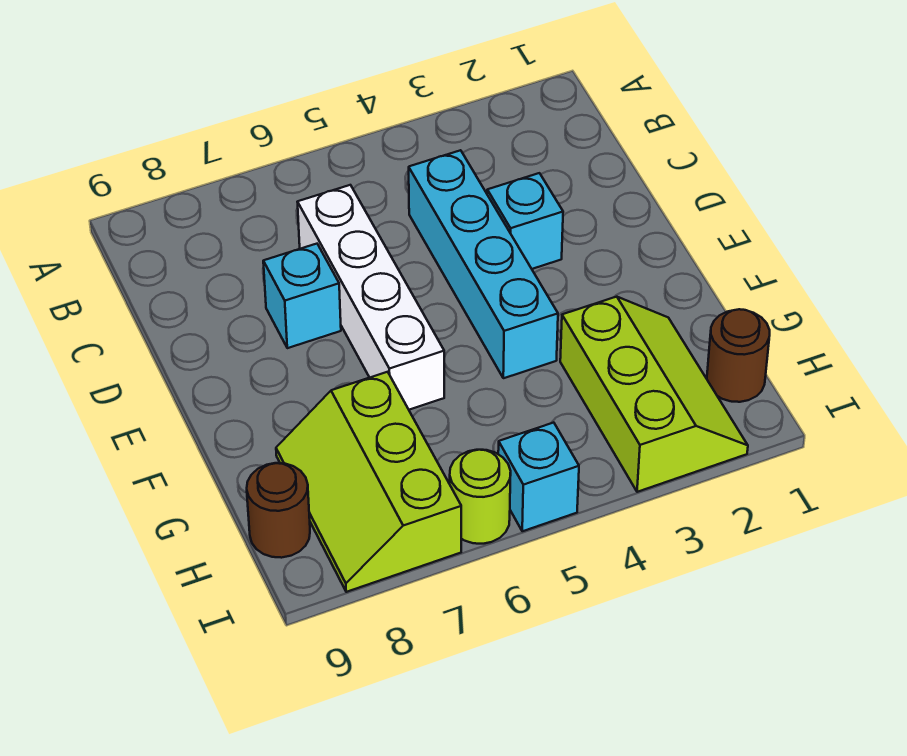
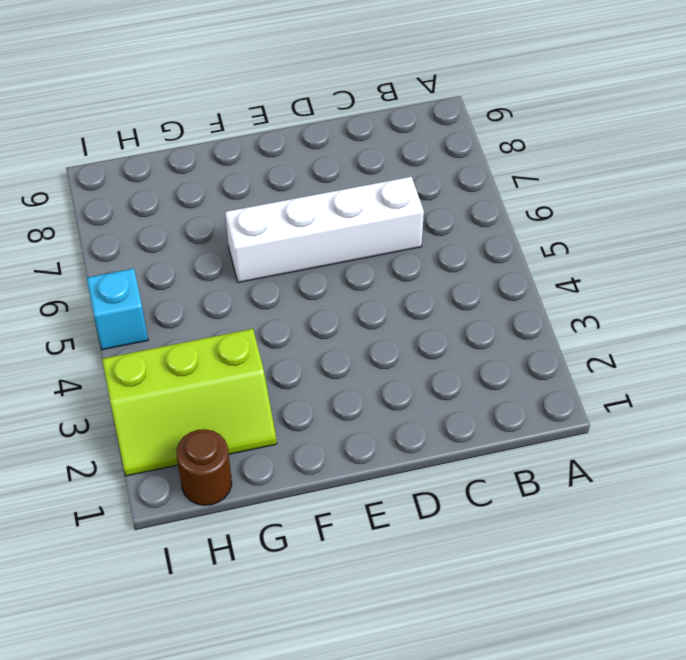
none -> cyan 1x4 brick [409,150,558,378]
none -> cyan 1x1 brick [487,173,563,269]

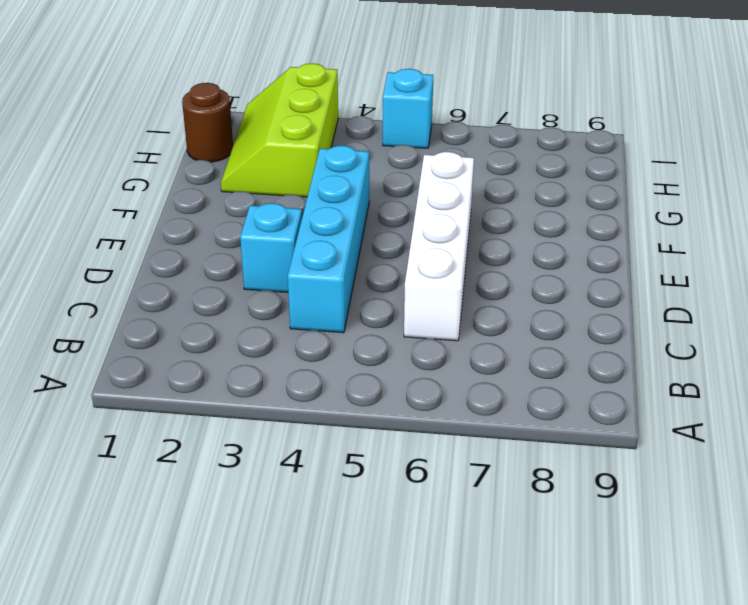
none -> cyan 1x1 brick [263,244,341,348]
none -> lime 2x3 slope [276,372,461,592]

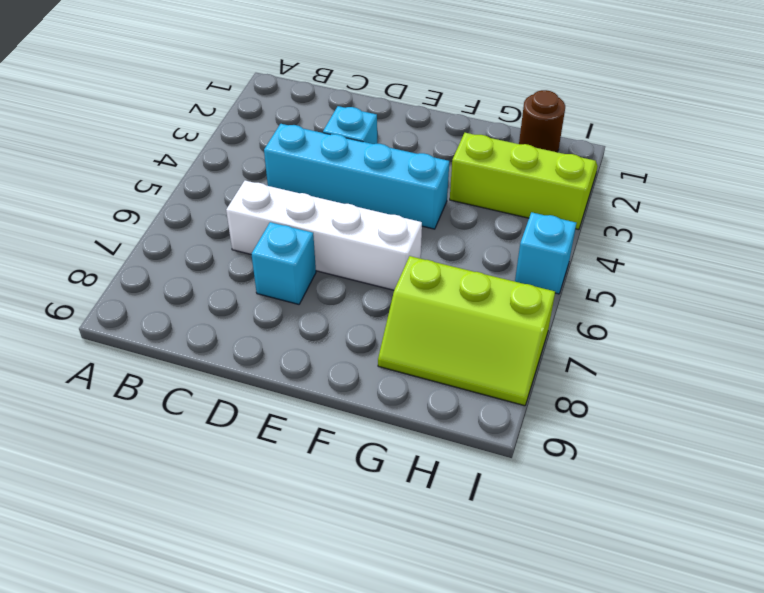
none -> brown 1x1 round brick [247,463,310,558]
none -> lime 1x1 round brick [450,450,511,544]

